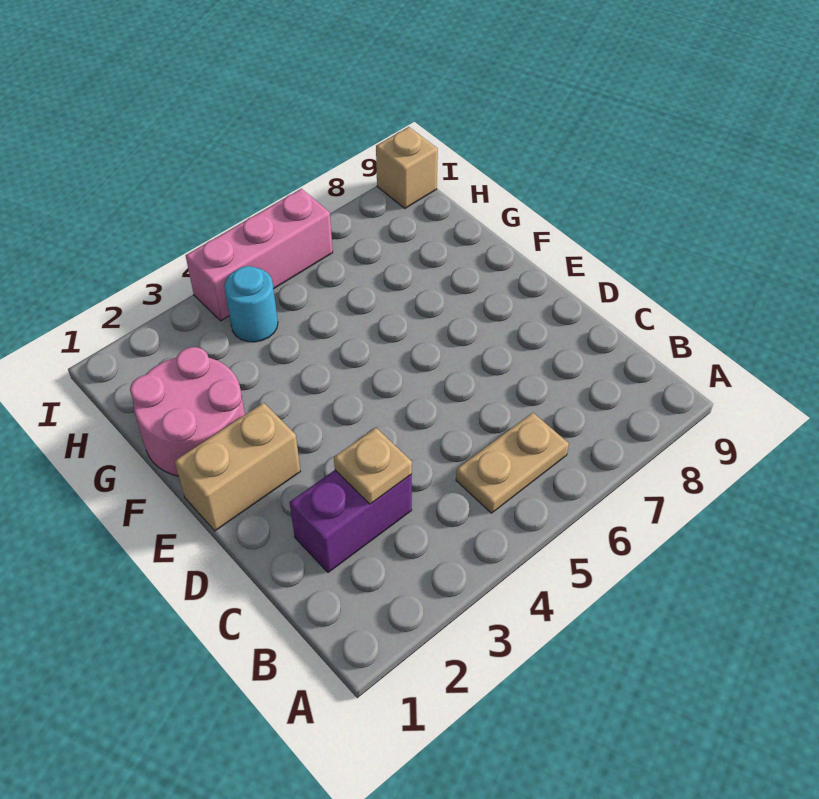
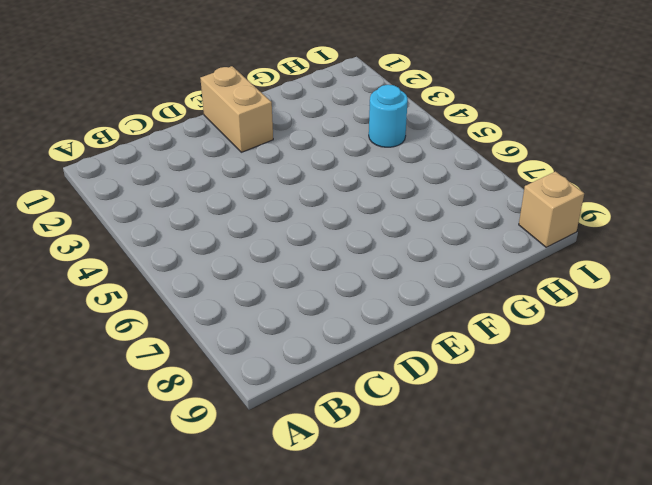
none -> tan 1x2 plate [456,413,569,513]
none -> purple 1x2 brick [289,470,412,573]

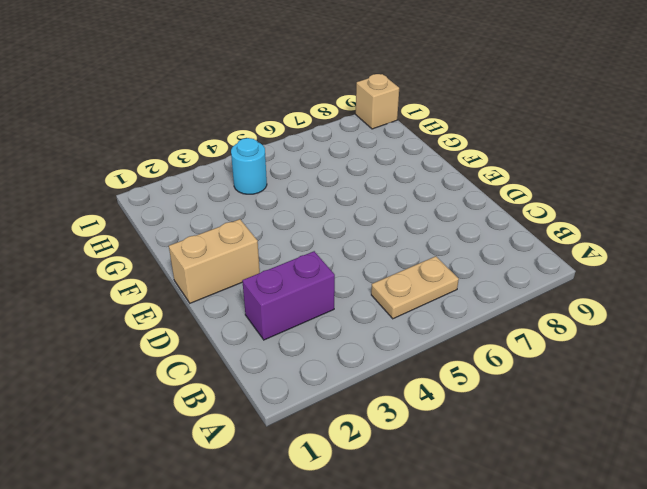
none -> pink 2x2 round brick [130,347,245,476]
none -> pink 1x3 brick [186,189,333,321]

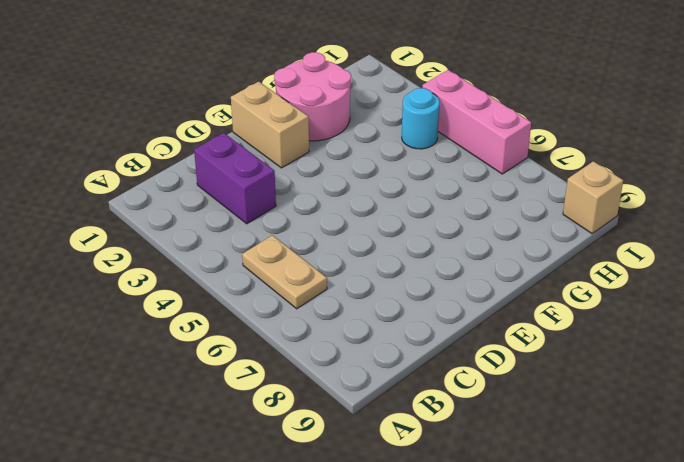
none -> tan 1x1 plate [334,428,412,504]

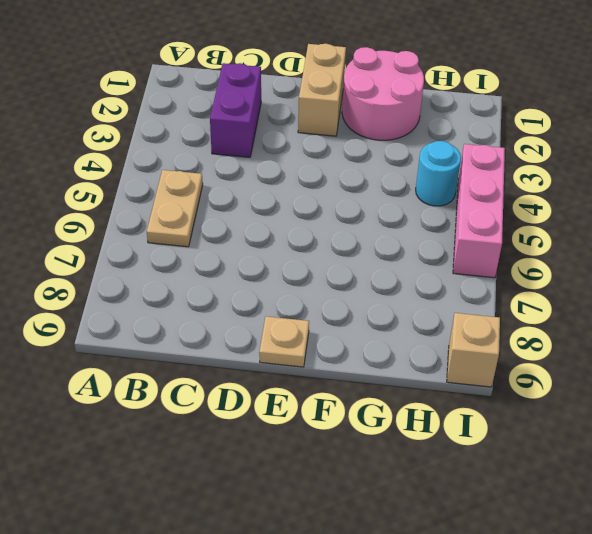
tan 1x1 plate [259,316,309,367] -> tan 1x1 plate moved to [334,428,412,504]

